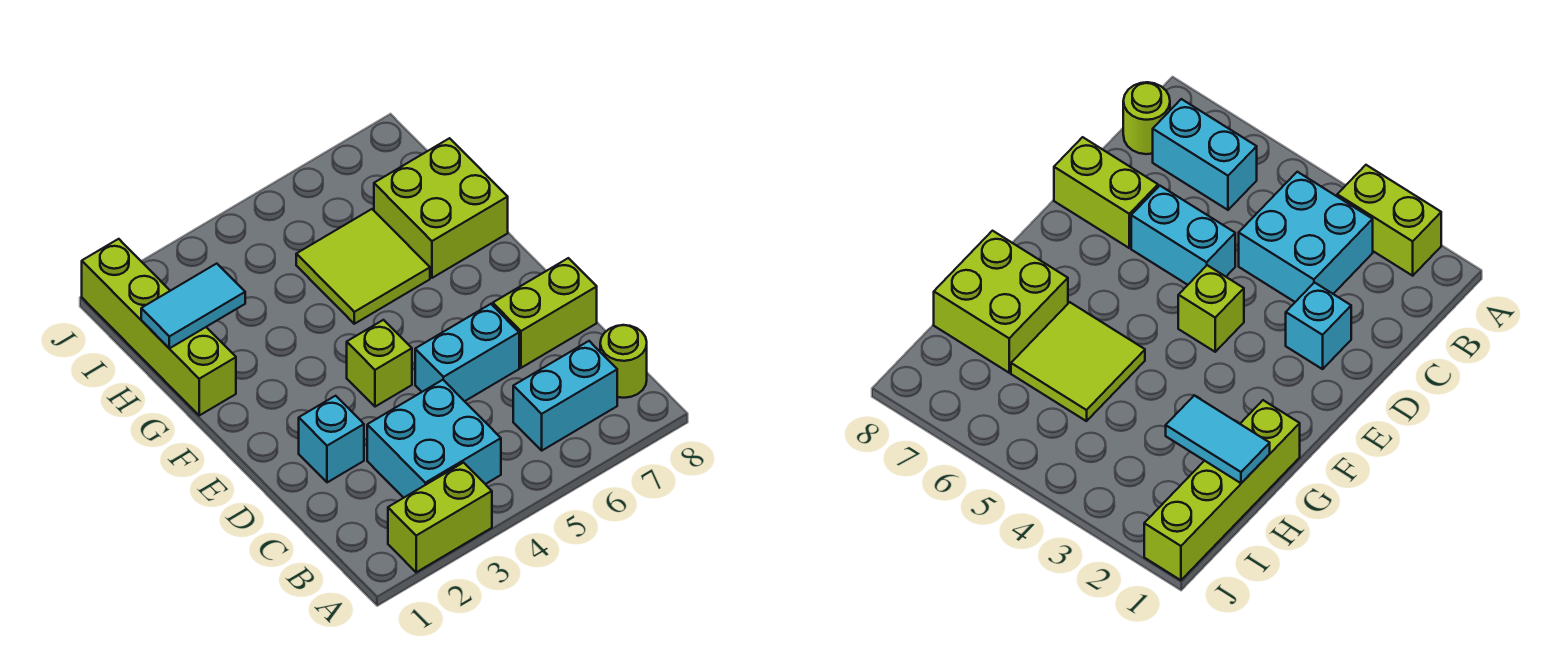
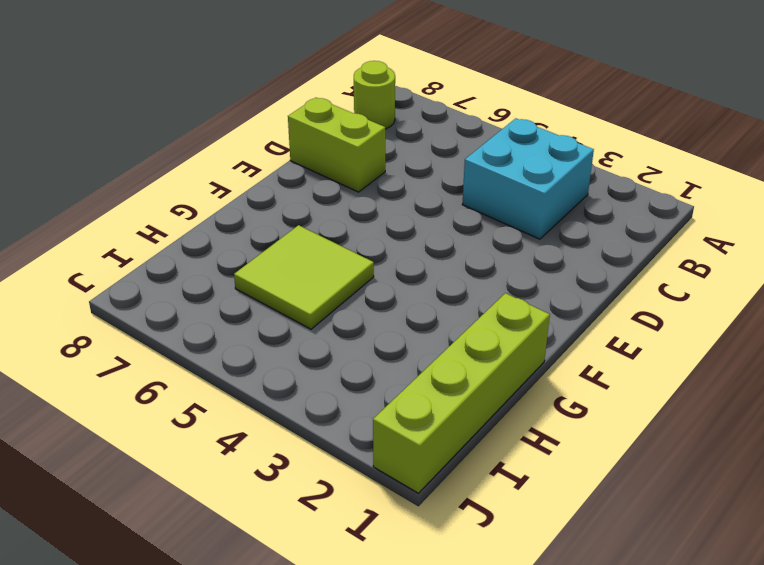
none -> lime 1x2 brick [388,463,492,572]
none -> cyan 1x2 brick [513,341,617,450]
none -> cyan 1x1 brick [299,396,364,482]

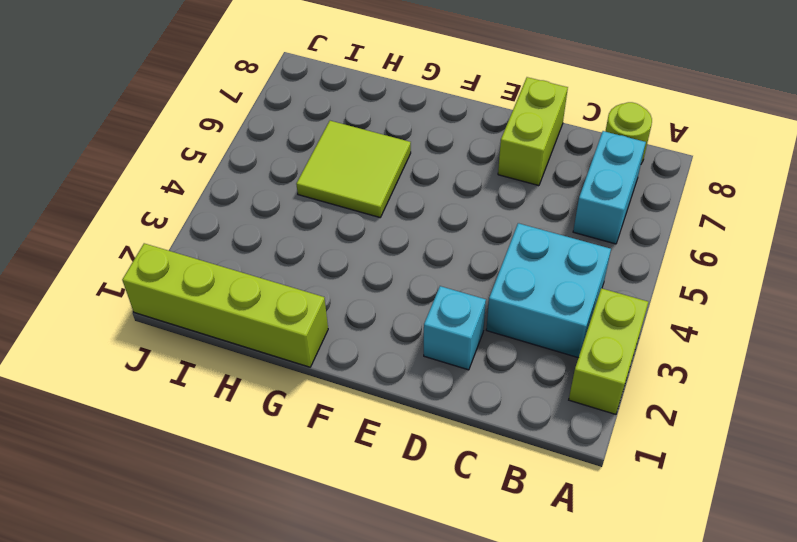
none -> cyan 1x2 brick [415,304,519,401]
none -> lime 1x1 brick [347,320,412,407]
none -> lime 2x2 brick [374,138,508,278]

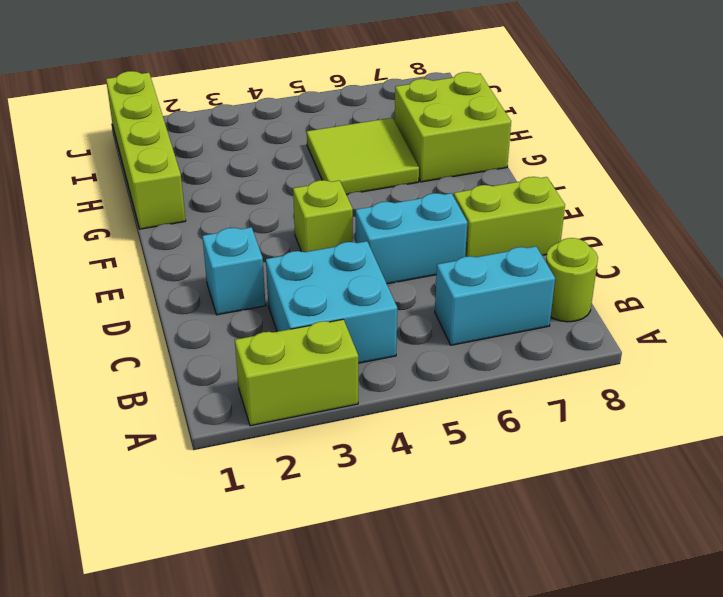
none -> cyan 1x2 tile [141,264,245,348]

